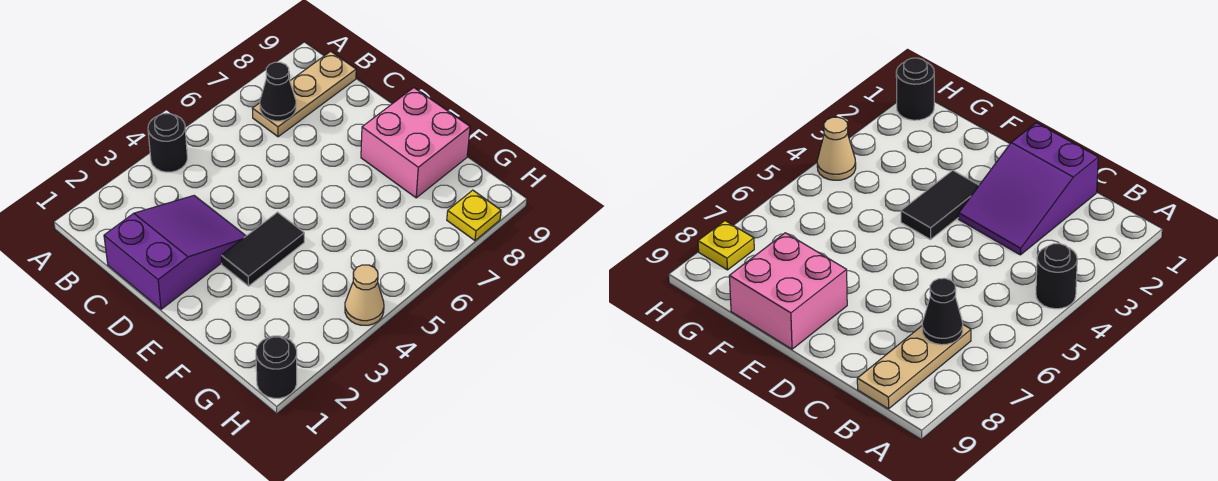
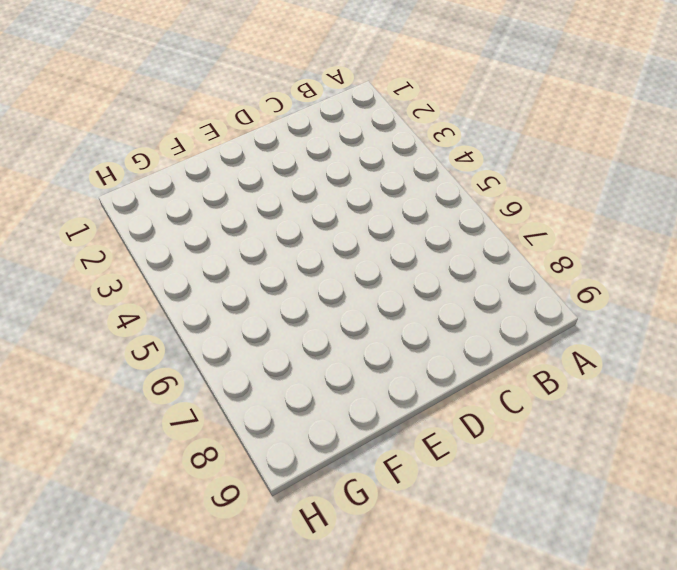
none -> black 1x1 round brick [148,114,187,172]
none -> tan 1x3 plate [252,51,356,137]

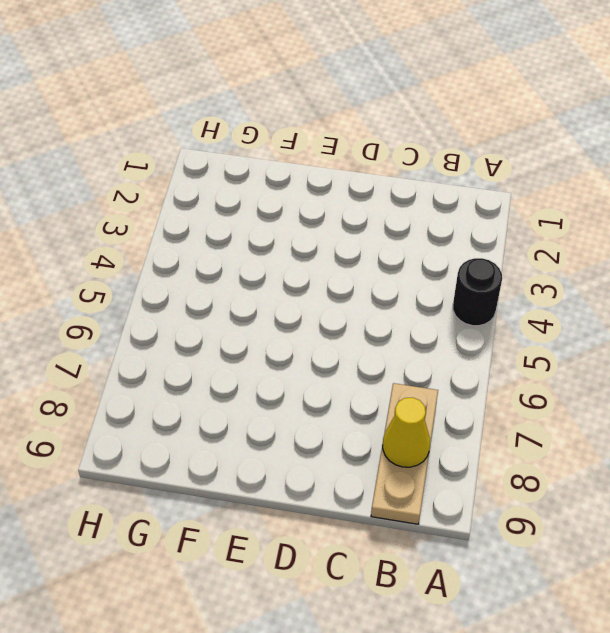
yellow 1x1 cone [383,397,430,467] -> none
none -> purple 2x3 slope [104,196,246,309]
none -> black 1x2 tile [221,212,304,286]

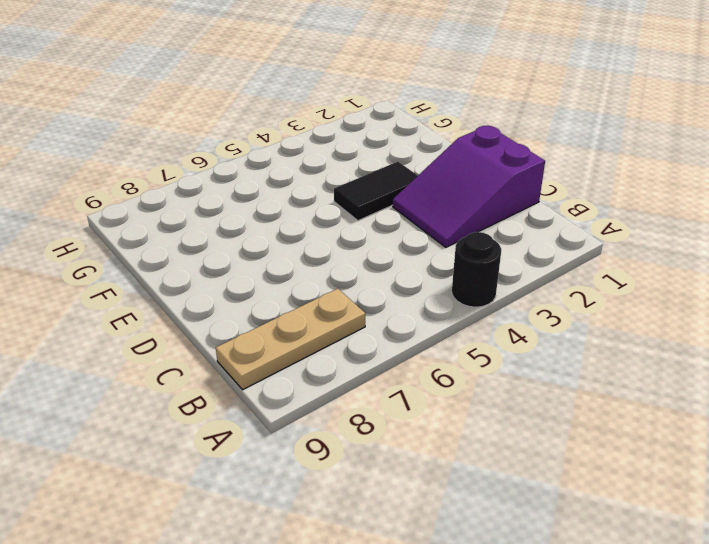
none -> pink 2x2 brick [361,88,470,198]
none -> black 1x1 round brick [256,336,297,398]

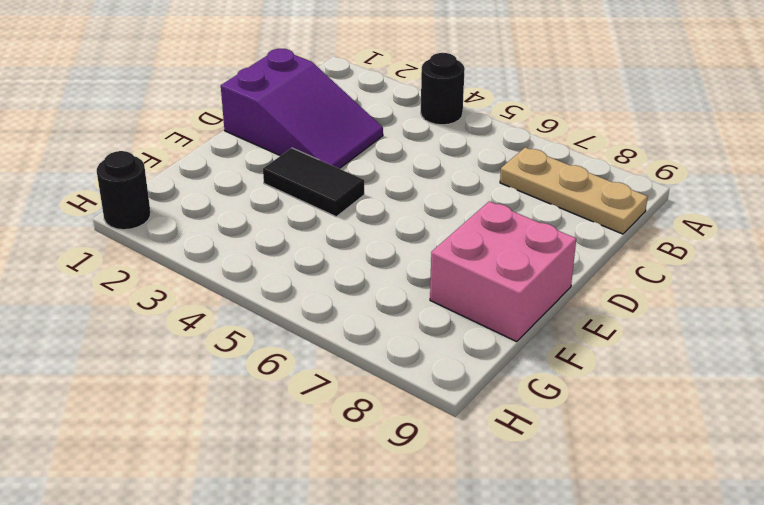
none -> tan 1x1 cone [345,265,384,325]
none -> yellow 1x1 plate [447,190,501,241]

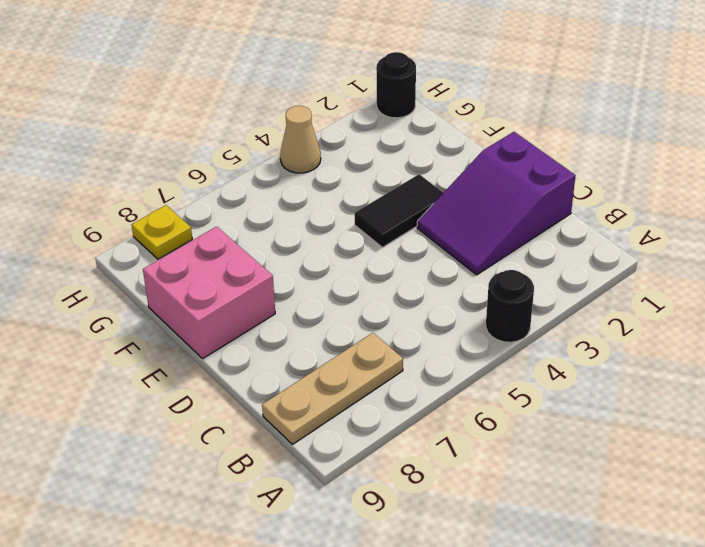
none -> black 1x1 cone [260,62,296,121]

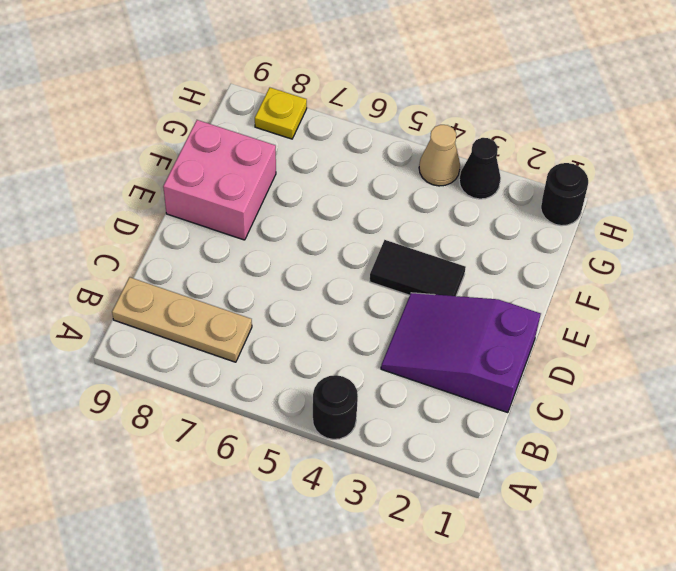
black 1x1 cone [459,138,501,199] -> black 1x1 cone moved to [260,62,296,121]

